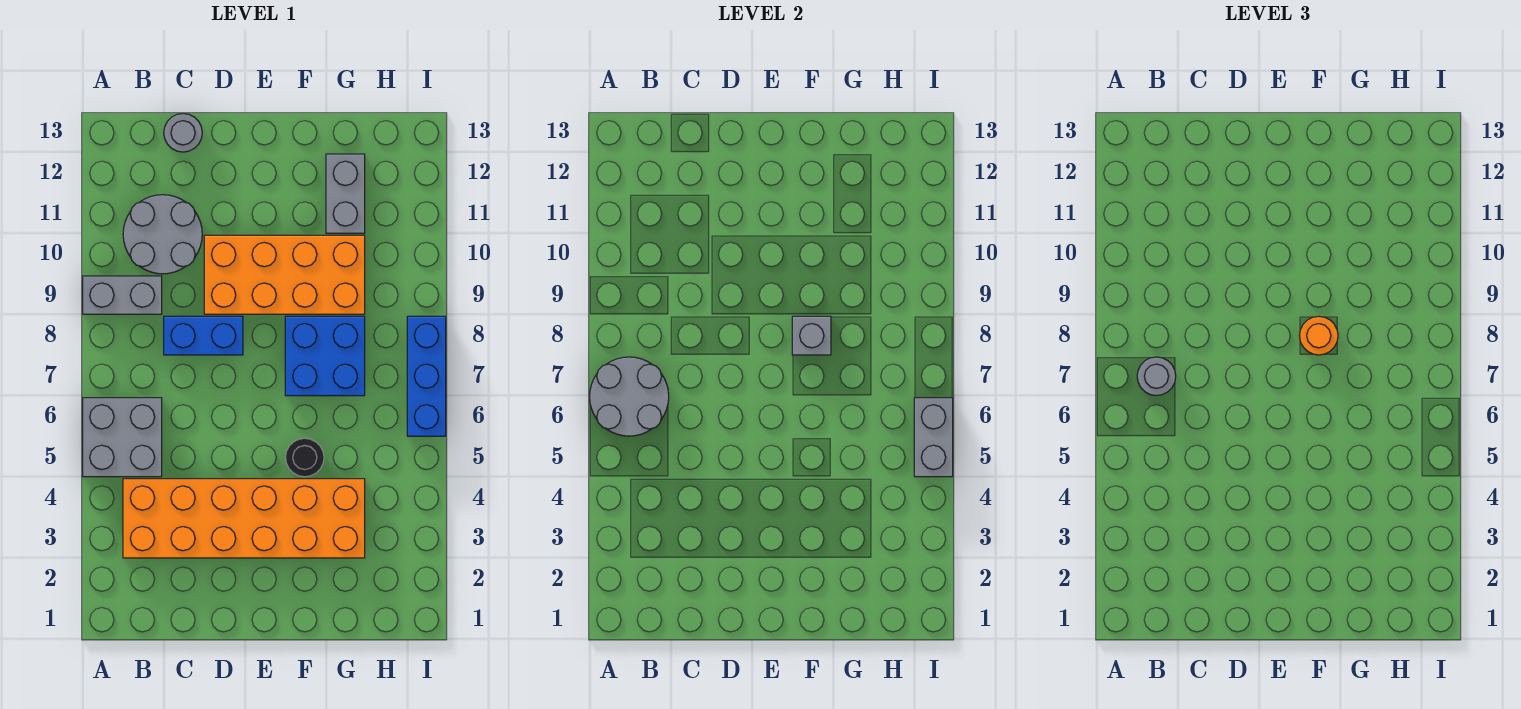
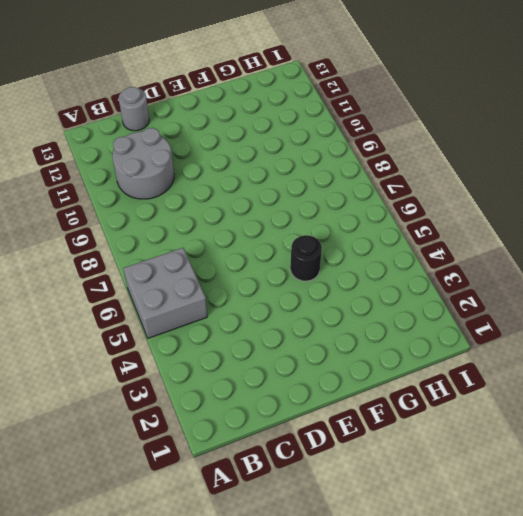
none -> grey 1x2 brick [83,276,162,314]
none -> orange 2x6 brick [123,479,365,558]
none -> blue 1x2 brick [164,316,243,355]

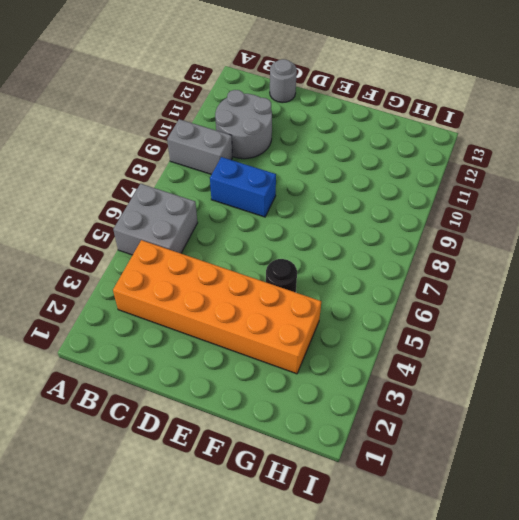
none -> orange 2x4 brick [204,235,365,314]
none -> blue 2x2 brick [285,316,365,396]
none -> grey 1x2 brick [326,154,365,233]

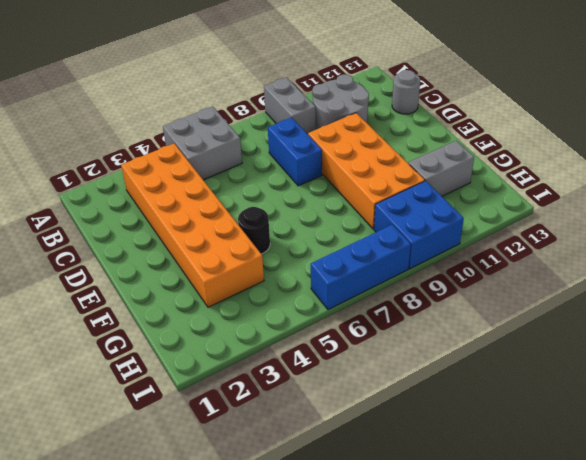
blue 2x2 brick [374,181,464,269] -> blue 2x2 brick moved to [285,316,365,396]
none -> grey 2x2 round brick [590,357,669,436]
none -> grey 1x1 brick [792,316,831,355]
none -> grey 1x2 brick [914,398,953,477]

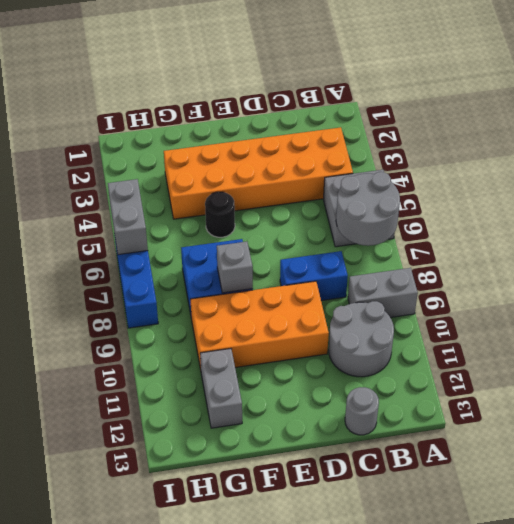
none -> grey 1x1 round brick [1137,357,1176,396]
none -> orange 1x1 round brick [1300,316,1338,355]

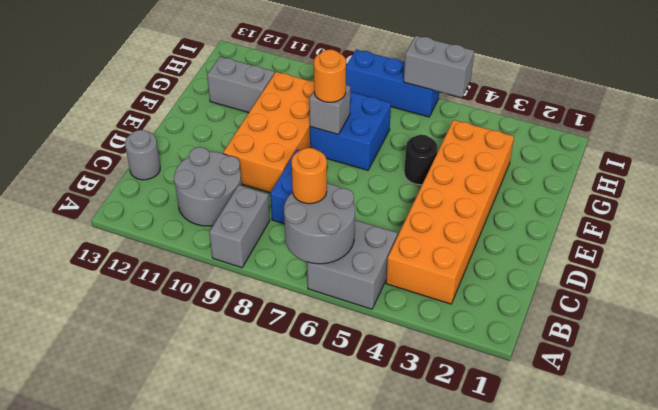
orange 1x1 round brick [292,148,327,204] -> grey 1x1 round brick [1137,357,1176,396]

